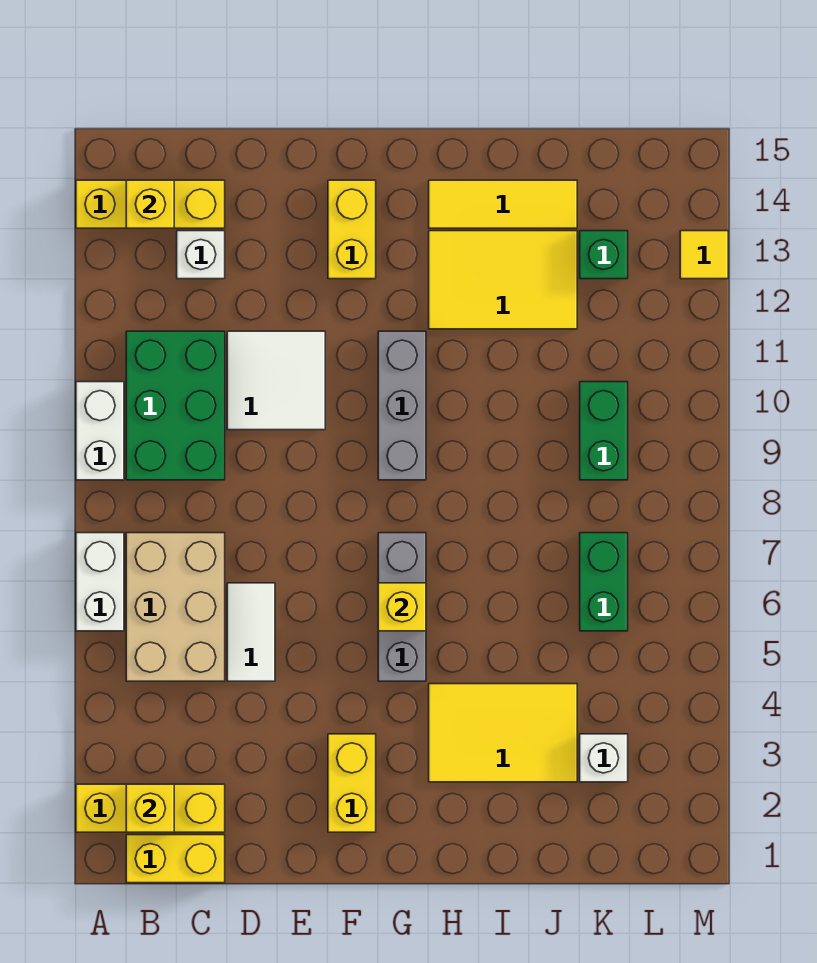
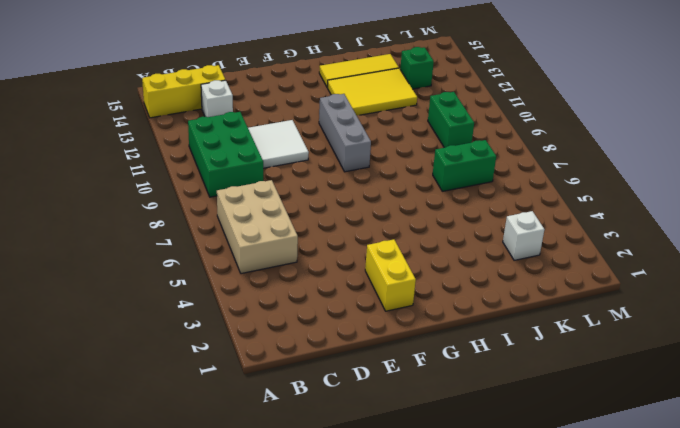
green 1x2 brick [433,140,496,191] -> green 1x2 brick turned to [580,533,628,631]
none -> yellow 1x3 brick [76,784,225,832]
none -> white 1x2 brick [76,533,124,631]
none -> white 1x2 brick [76,382,124,480]

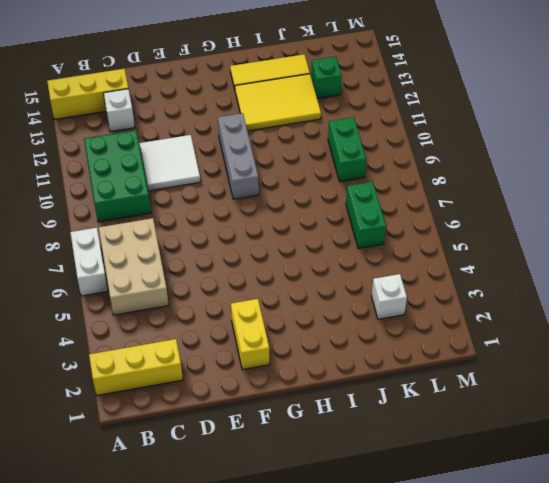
none -> white 1x2 brick [76,382,124,480]
none -> yellow 1x2 brick [126,835,225,883]
none -> white 1x2 tile [227,583,275,681]

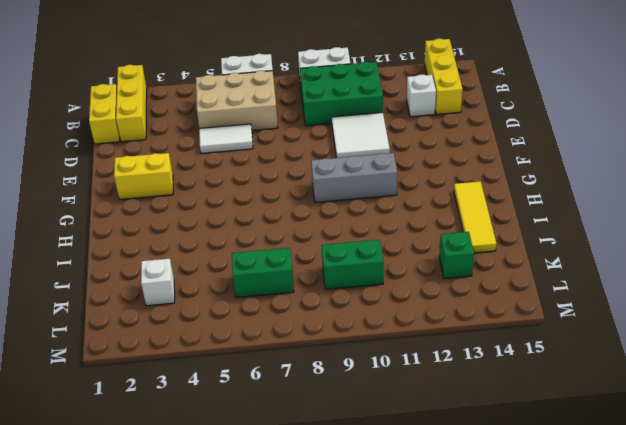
none -> yellow 1x2 brick [328,180,376,279]
none -> grey 1x3 brick [378,533,426,681]
none -> yellow 2x3 tile [429,684,577,782]

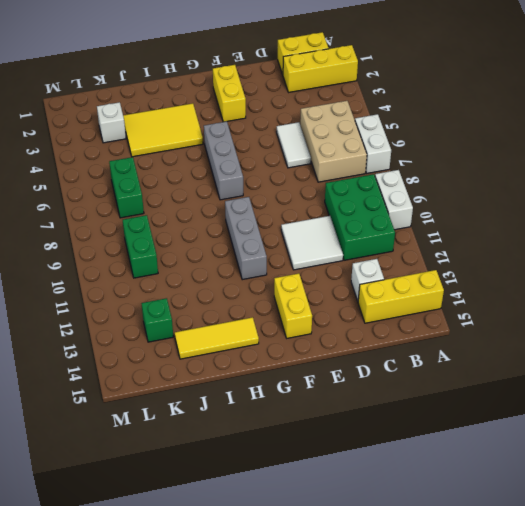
none -> yellow 2x3 tile [429,231,577,329]
none -> yellow 1x1 tile [680,231,728,279]
none -> yellow 1x1 brick [126,784,174,832]

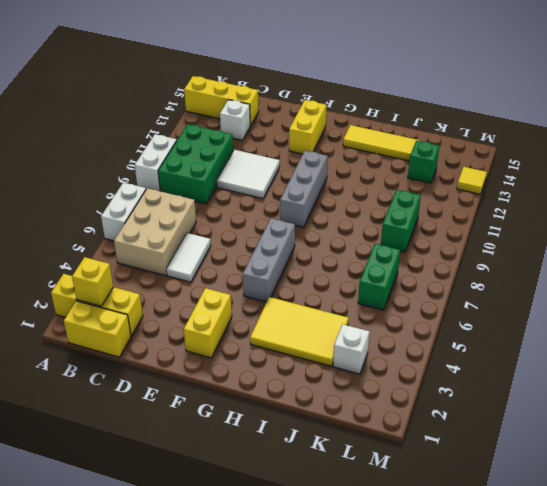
none -> yellow 2x3 tile [429,231,577,329]
none -> yellow 1x1 brick [126,180,174,228]
none -> yellow 1x1 brick [378,583,426,631]

